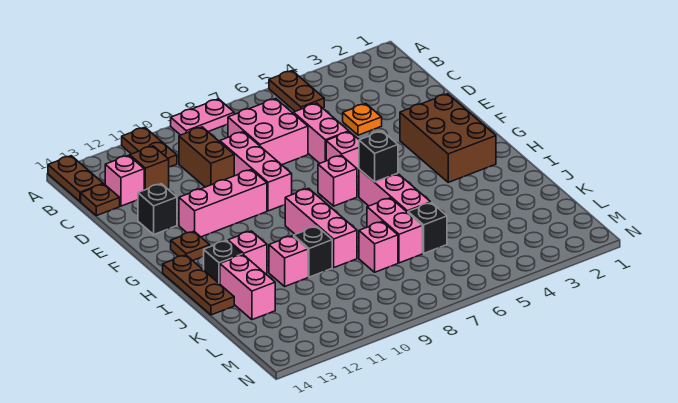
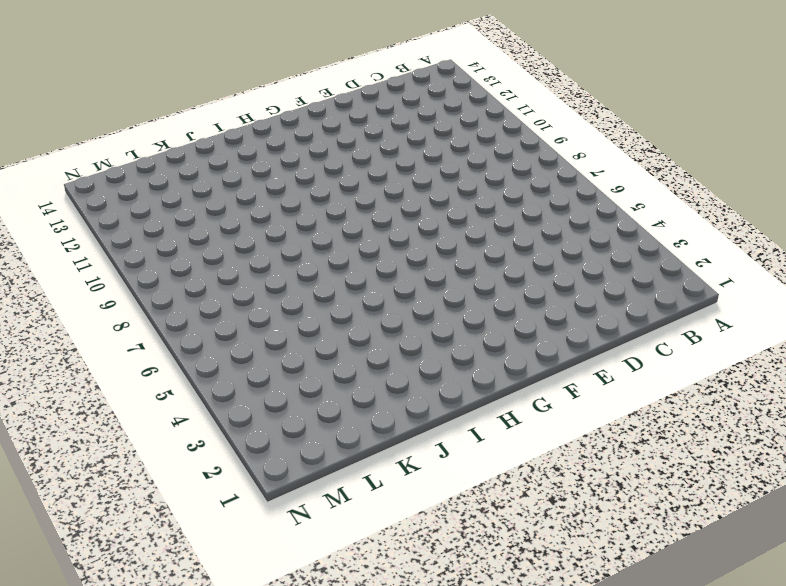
none -> brown 1x2 plate [269,71,324,111]
none -> pink 1x2 plate [171,99,234,135]
none -> brown 1x2 plate [122,127,177,167]
none -> brown 1x2 plate [48,156,103,201]

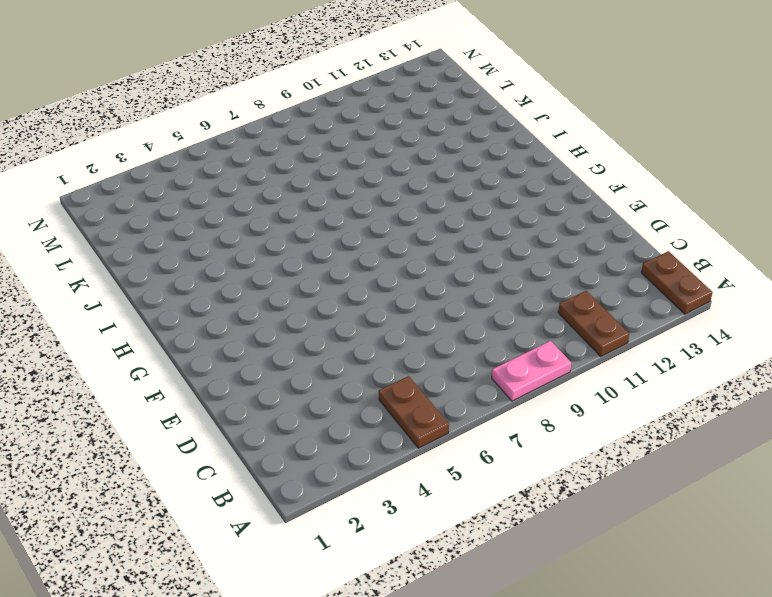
none -> pink 2x2 brick [228,99,308,165]
none -> brown 1x2 brick [179,127,234,187]
none -> brown 1x1 brick [130,146,169,190]
none -> pink 1x1 brick [105,155,144,206]

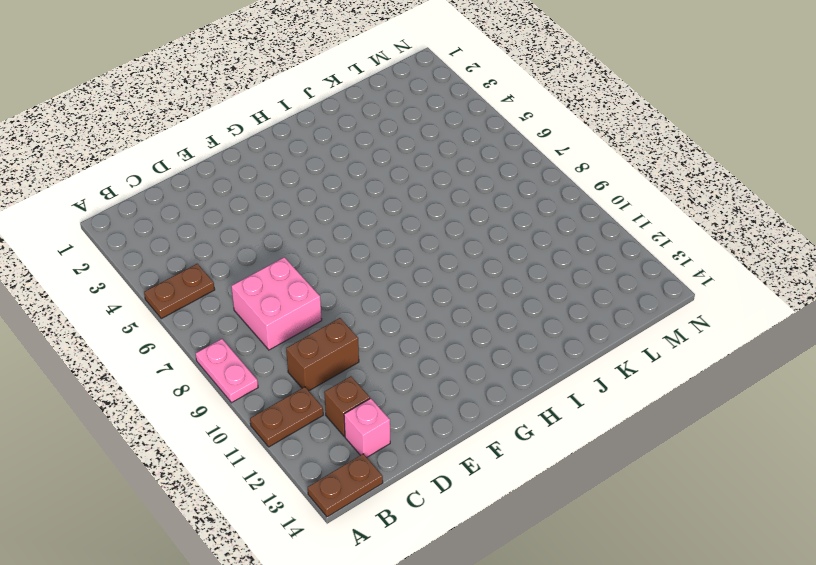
none -> brown 1x1 plate [81,184,120,216]
none -> orange 1x1 plate [343,104,382,135]
none -> pink 1x2 brick [293,103,349,163]
none -> pink 1x3 brick [220,132,292,211]

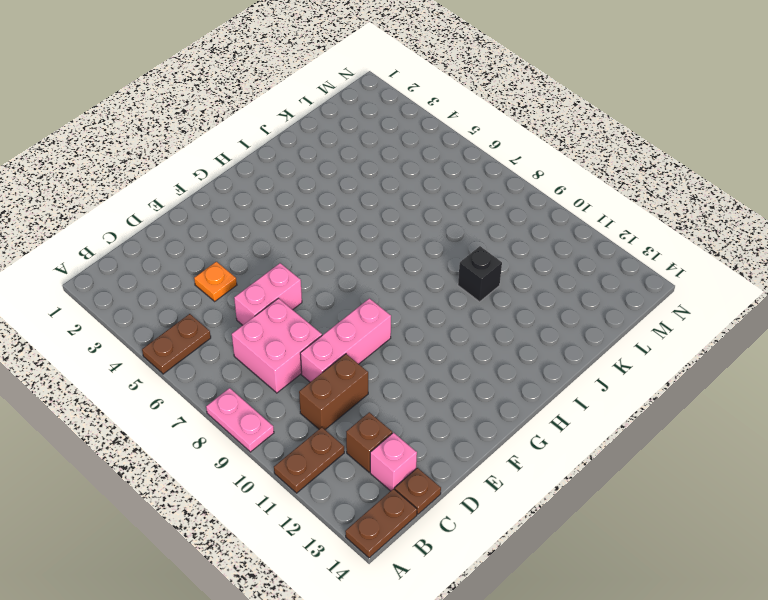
none -> black 1x1 brick [138,184,177,234]
none -> brown 2x3 brick [400,94,496,182]
none -> pink 1x1 brick [326,132,359,176]
none -> pink 1x3 brick [179,169,267,237]

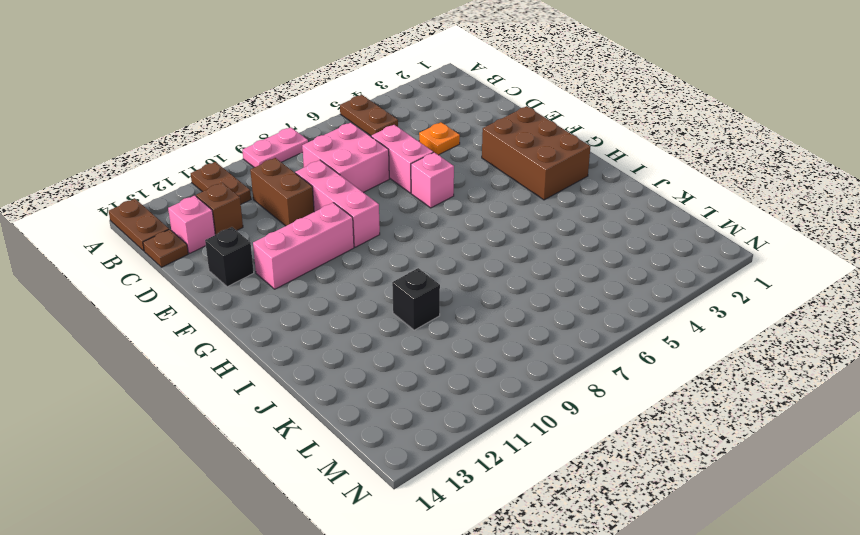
none -> pink 1x1 brick [318,155,357,206]
none -> brown 1x1 plate [171,231,210,261]
none -> pink 1x3 brick [359,169,431,212]
none -> pink 1x3 brick [285,188,357,267]

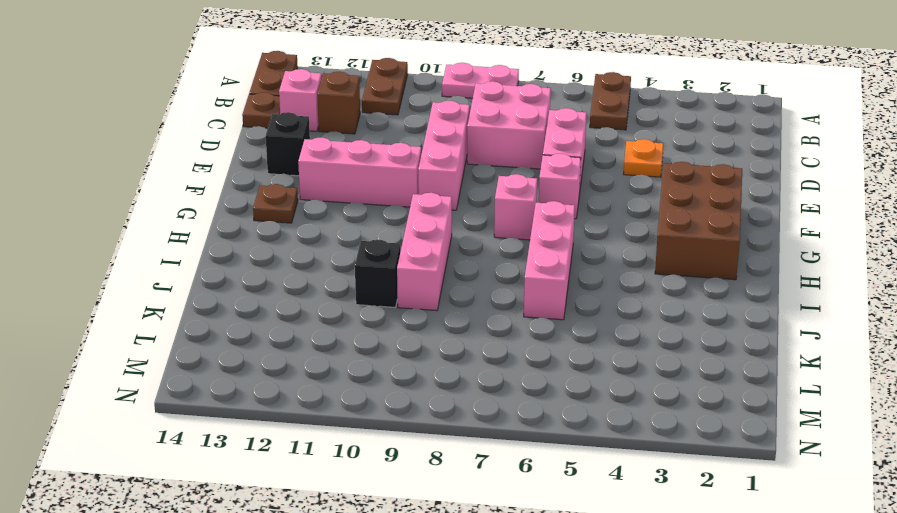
none -> brown 1x2 brick [179,127,234,187]
none -> brown 1x3 plate [163,255,234,315]
none -> pink 1x1 brick [228,231,267,274]
none -> black 1x1 brick [203,241,242,284]

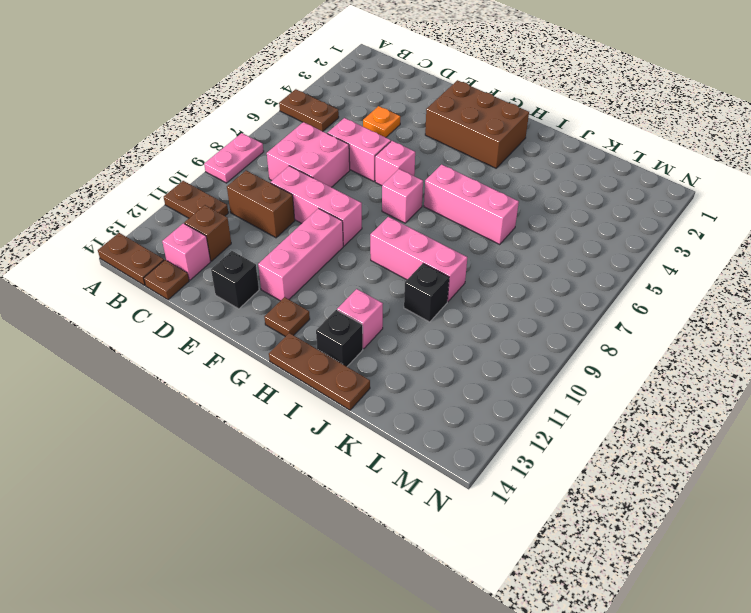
none -> pink 1x2 brick [367,198,422,263]
none -> pink 1x1 brick [269,236,308,286]
none -> pink 1x2 brick [220,255,275,320]
none -> black 1x1 brick [408,203,447,253]

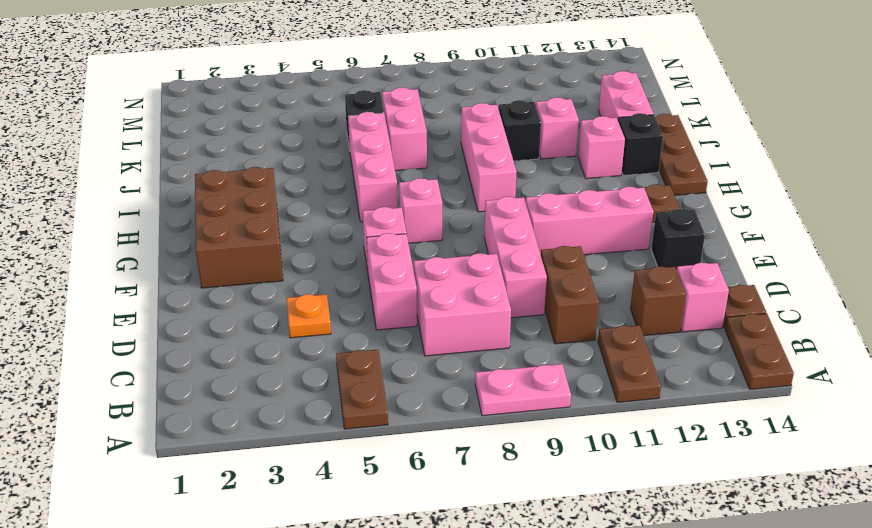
none -> pink 1x1 brick [359,222,398,272]
none -> black 1x1 brick [359,131,398,182]

